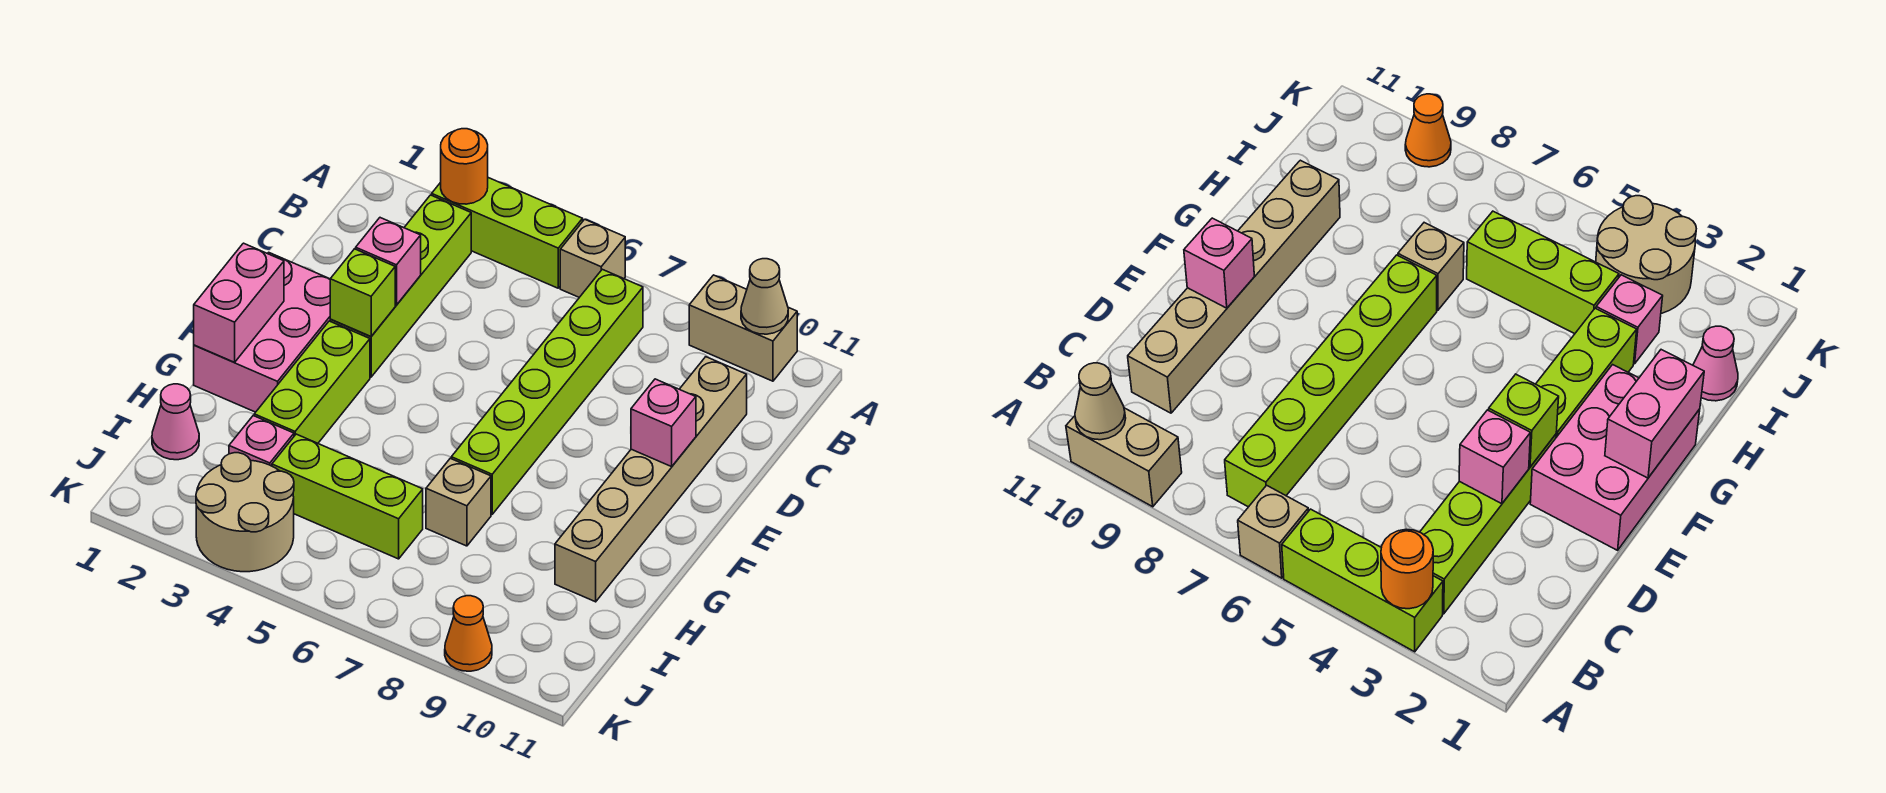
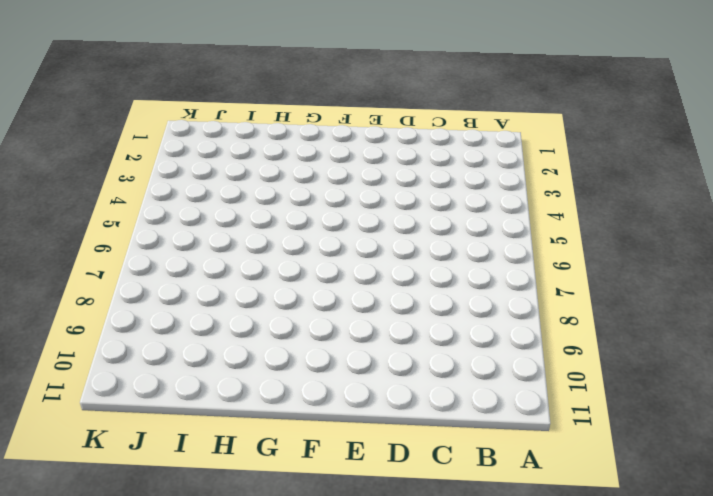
none -> lime 1x3 brick [432,178,583,288]
none -> tan 1x1 brick [560,219,625,297]
none -> tan 1x2 brick [689,275,797,381]

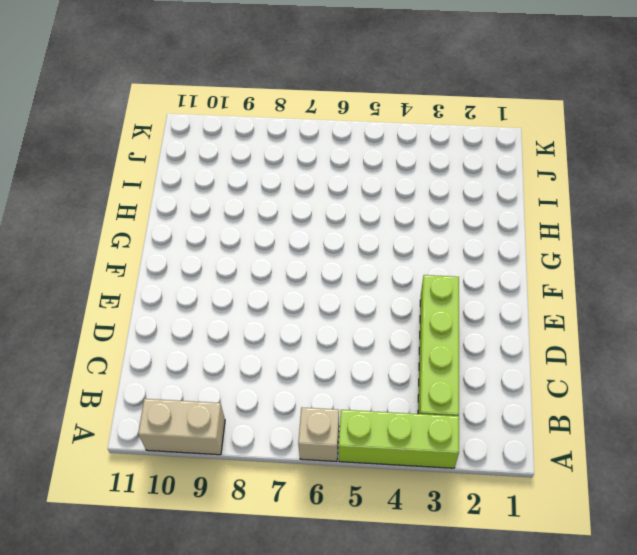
none -> lime 1x6 brick [451,269,643,514]
none -> tan 1x6 brick [555,357,747,602]
none -> pink 2x3 brick [194,252,331,412]

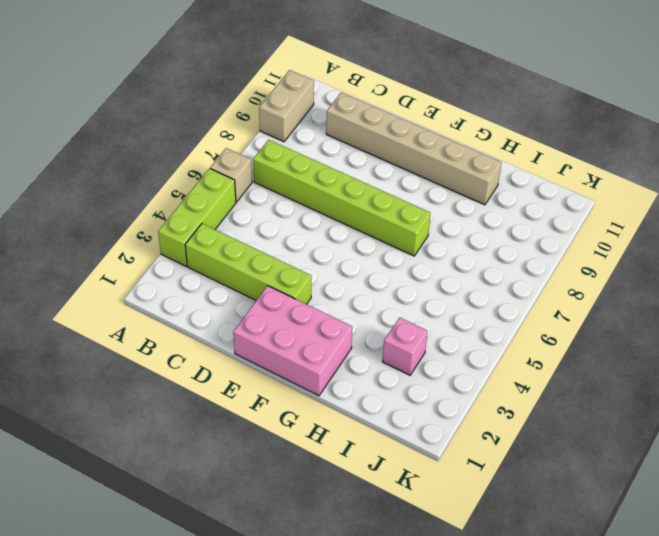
none -> lime 1x3 brick [254,321,370,443]
none -> tan 1x1 brick [426,458,491,546]
none -> pink 1x1 cone [152,384,199,460]

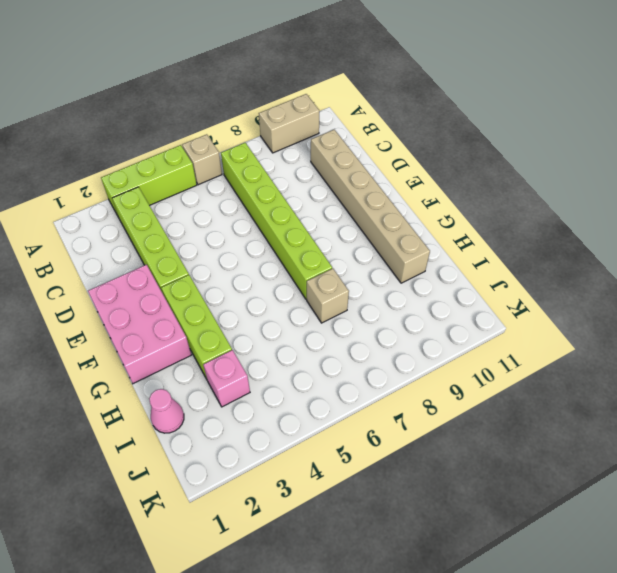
none -> lime 1x3 brick [272,434,423,559]
none -> tan 2x2 round brick [196,453,294,572]
none -> orange 1x1 cone [445,596,492,671]

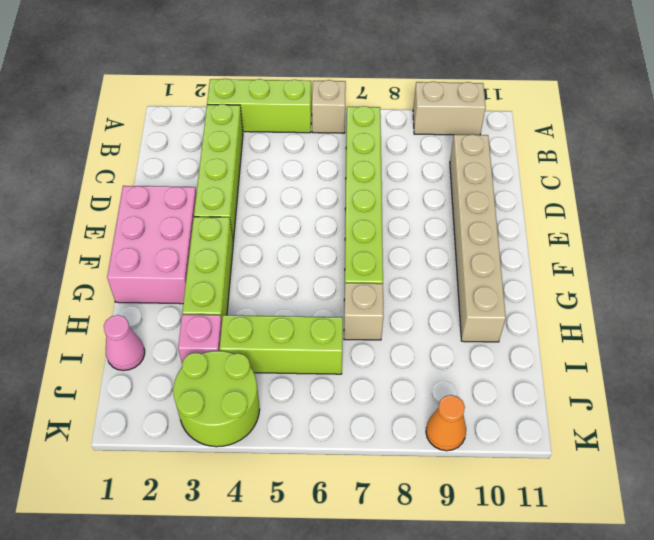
lime 2x2 round brick [173,351,260,447] -> tan 2x2 round brick [196,453,294,572]
none -> orange 1x1 round brick [441,129,488,204]
none -> tan 1x1 cone [741,259,788,334]
none -> pink 1x1 brick [356,218,421,305]

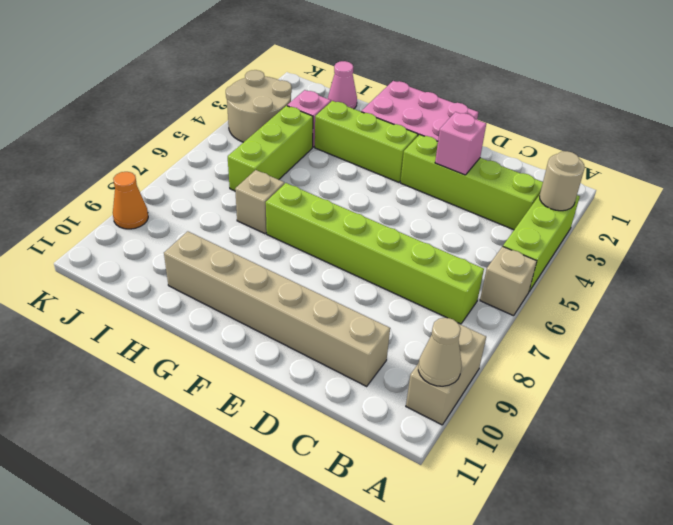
tan 1x1 round brick [540,151,585,211] -> orange 1x1 round brick [441,129,488,204]
none -> lime 1x1 brick [330,249,395,337]
none -> pink 1x1 brick [631,379,696,467]
none -> pink 1x2 brick [194,243,284,362]

